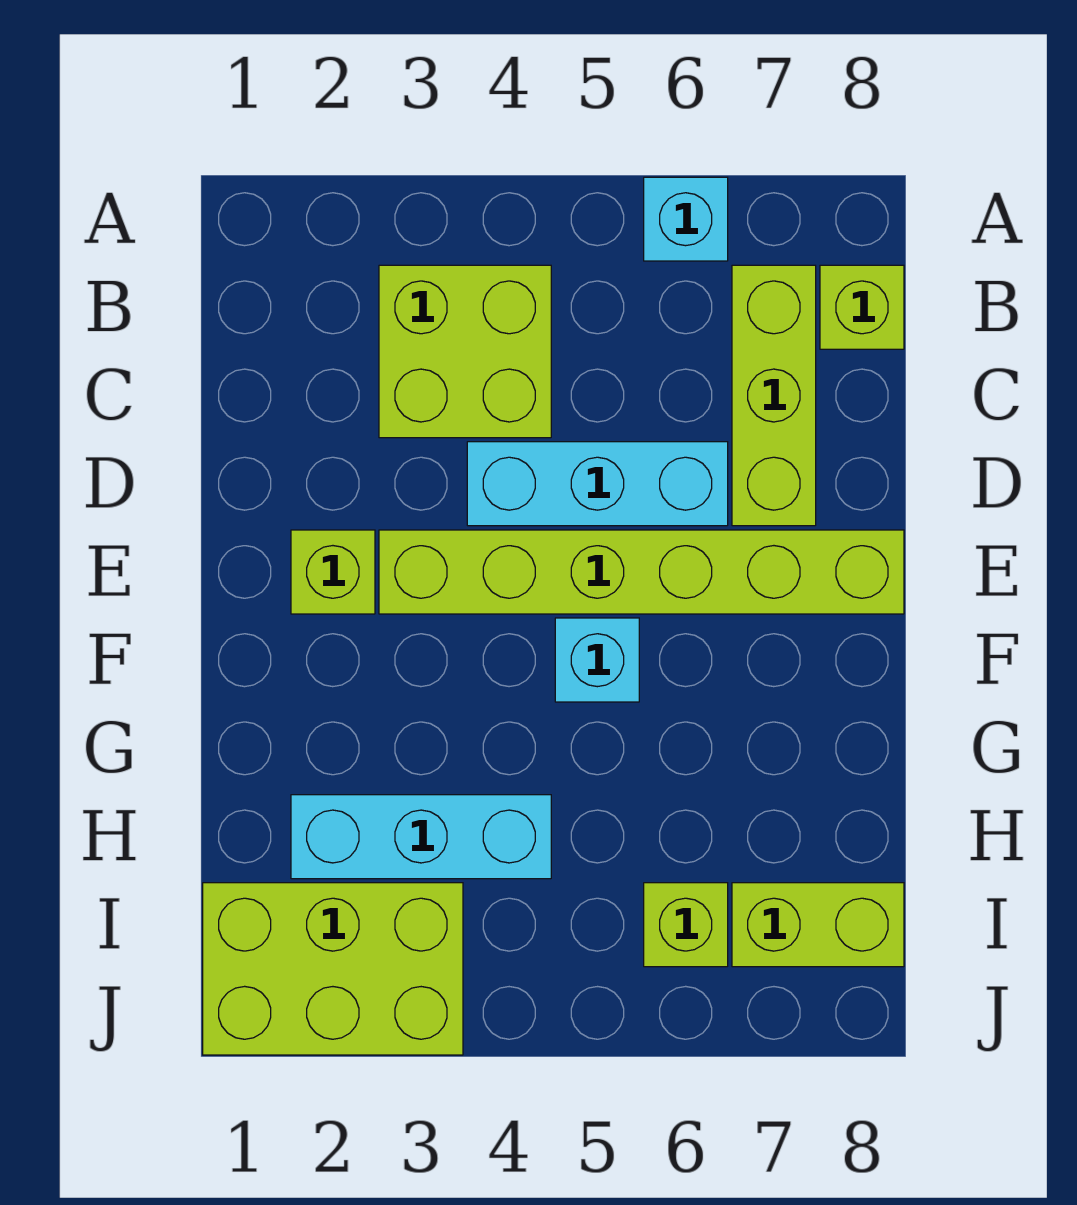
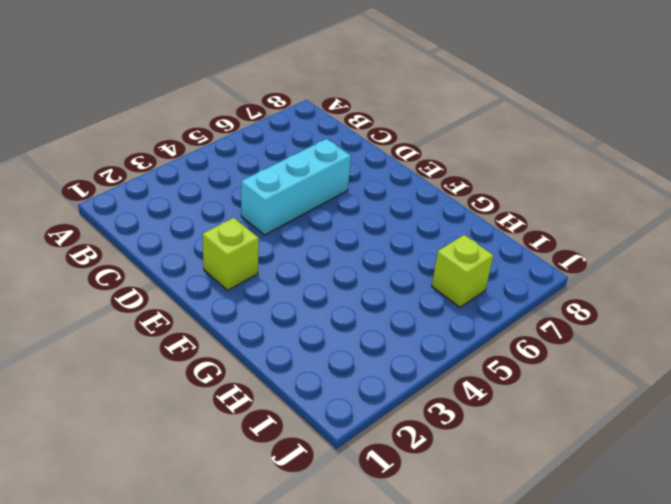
none -> cyan 1x1 brick [644,177,728,261]
none -> lime 2x2 brick [379,265,551,438]
none -> lime 1x3 brick [732,265,816,526]

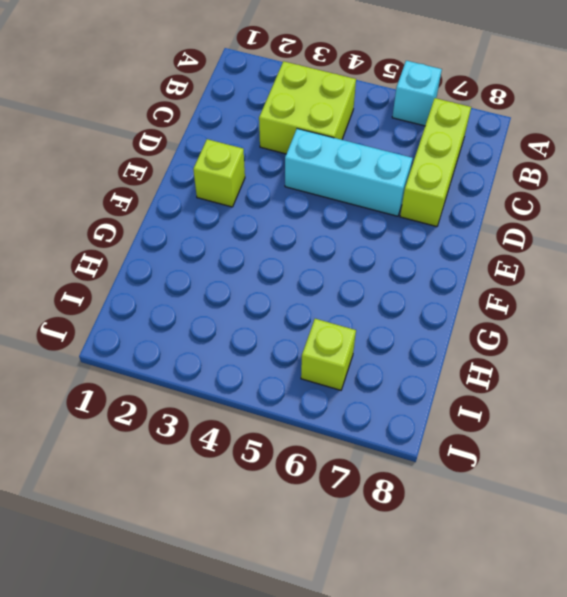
none -> lime 1x1 brick [820,265,904,349]
none -> lime 1x6 brick [379,530,904,614]
none -> cyan 1x1 brick [555,618,639,702]

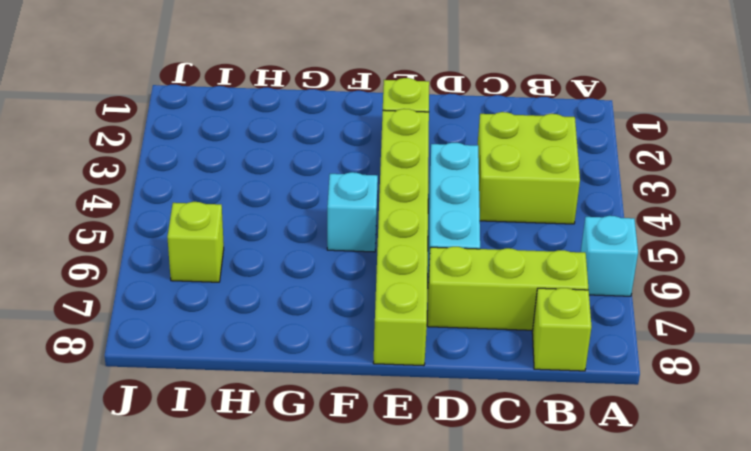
none -> cyan 1x3 brick [291,795,551,879]
none -> lime 2x3 brick [203,883,463,1055]
none -> lime 1x2 brick [732,883,904,967]

